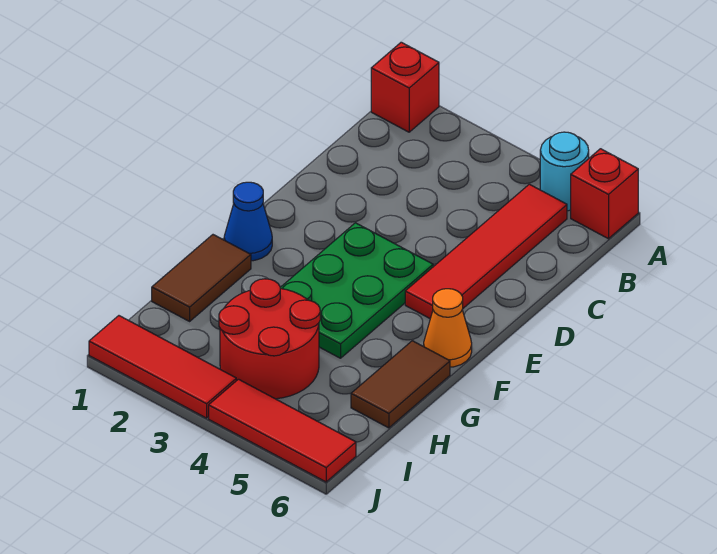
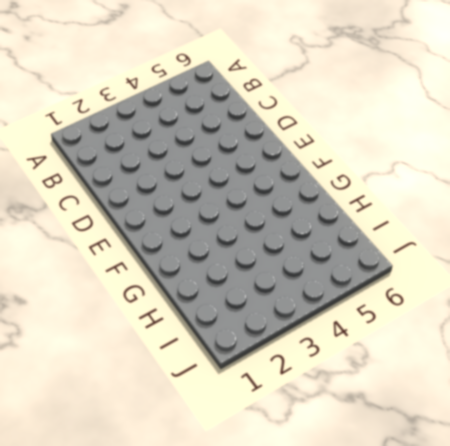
none -> red 1x1 brick [371,42,439,132]
none -> cyan 1x1 round brick [540,132,589,211]
none -> red 1x1 brick [571,149,638,239]

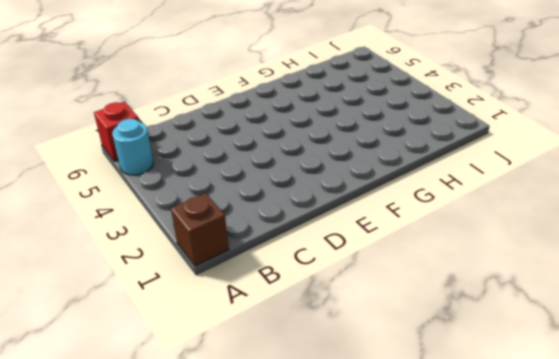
brown 1x1 brick [171,193,229,266] -> red 1x1 brick [371,42,439,132]
none -> red 1x4 tile [405,184,567,318]
none -> green 2x3 plate [280,223,433,358]
none -> blue 1x1 cone [224,182,272,261]

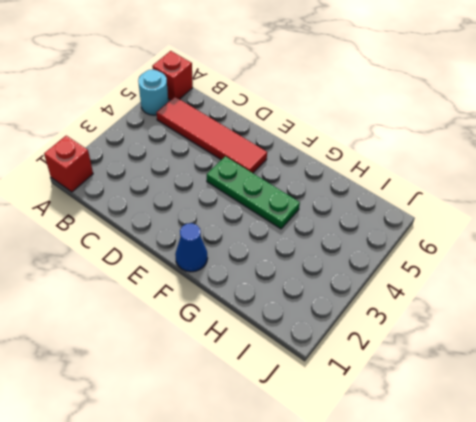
green 1x3 plate [207,156,300,229] -> green 2x3 plate [280,223,433,358]
none -> orange 1x1 cone [424,289,472,367]
none -> brown 1x2 tile [152,235,251,321]
none -> brown 1x2 tile [351,341,450,428]

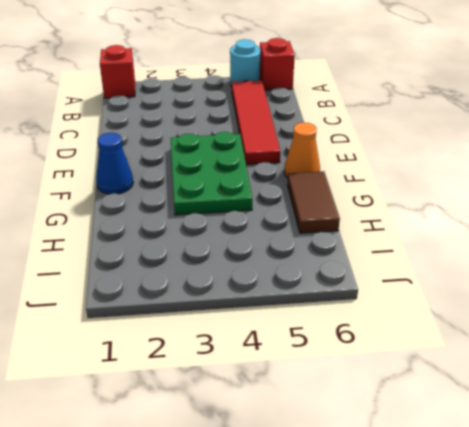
none -> brown 1x2 tile [152,235,251,321]
none -> red 2x2 round brick [219,279,320,399]
none -> red 1x3 tile [89,316,236,418]

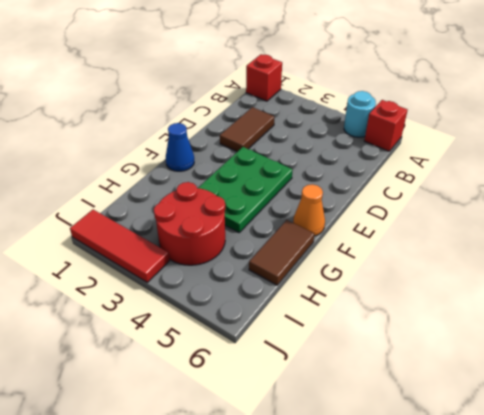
brown 1x2 tile [220,107,274,152] -> brown 1x2 tile moved to [152,235,251,321]
none -> red 1x4 tile [405,184,567,318]
none -> red 1x3 tile [209,379,356,482]

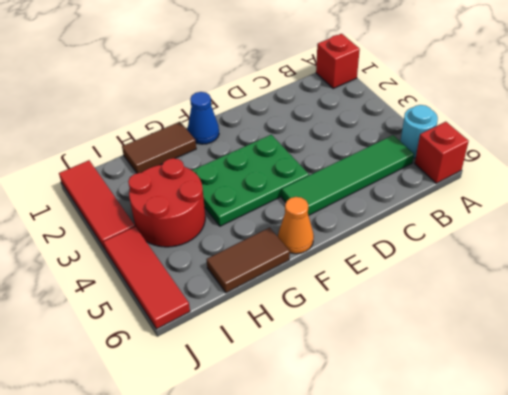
green 1x4 tile [282,135,414,215] -> red 1x4 tile [405,184,567,318]

